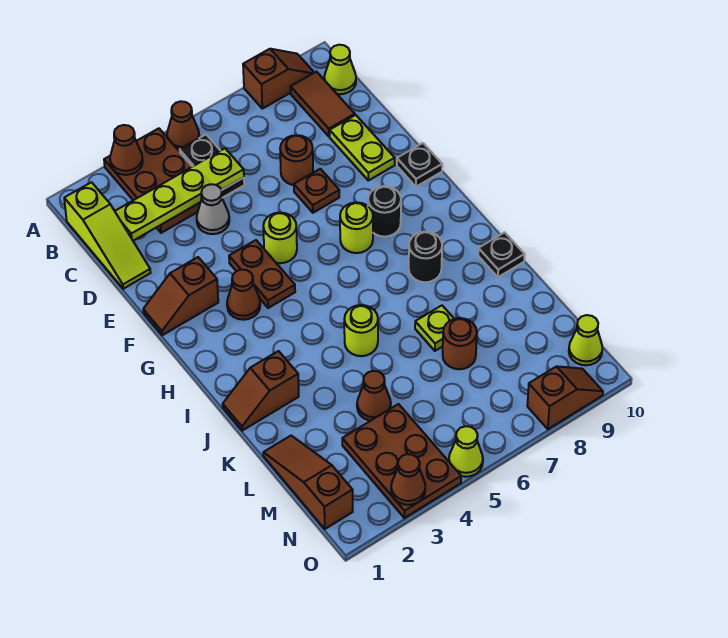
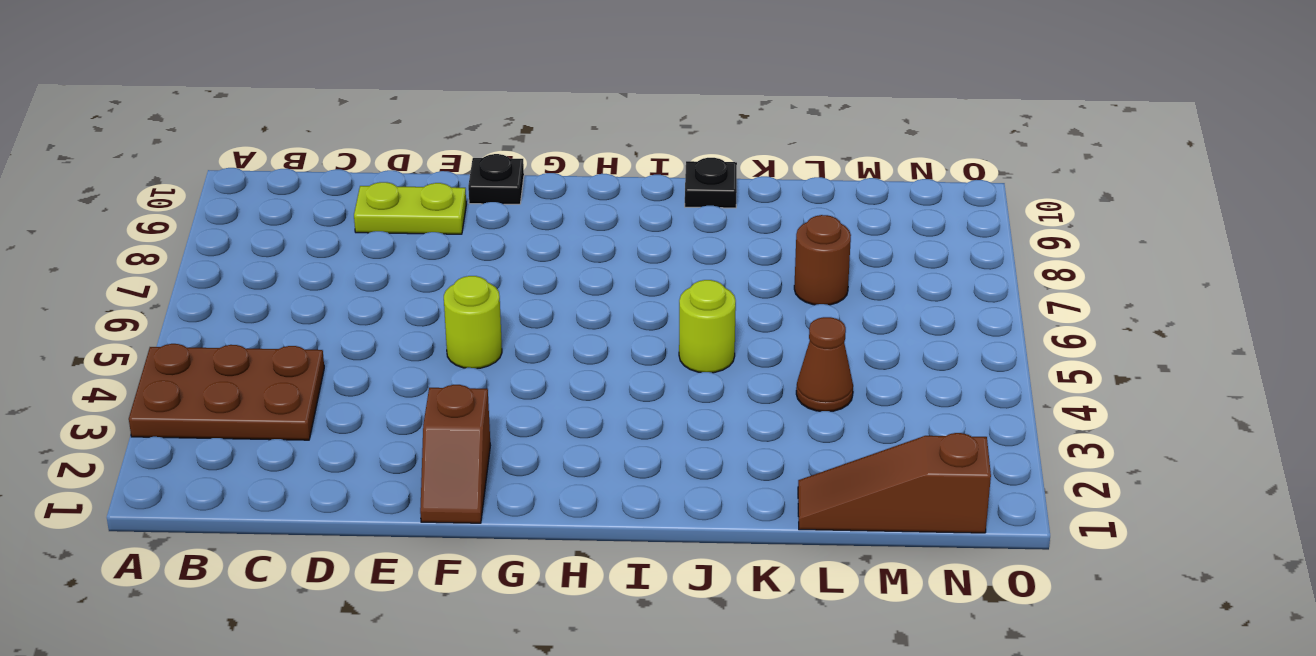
none -> brown 1x1 cone [167,101,199,151]
none -> brown 1x2 slope [243,49,314,109]
none -> lime 1x3 slope [64,182,150,289]
none -> black 1x2 plate [180,135,244,198]

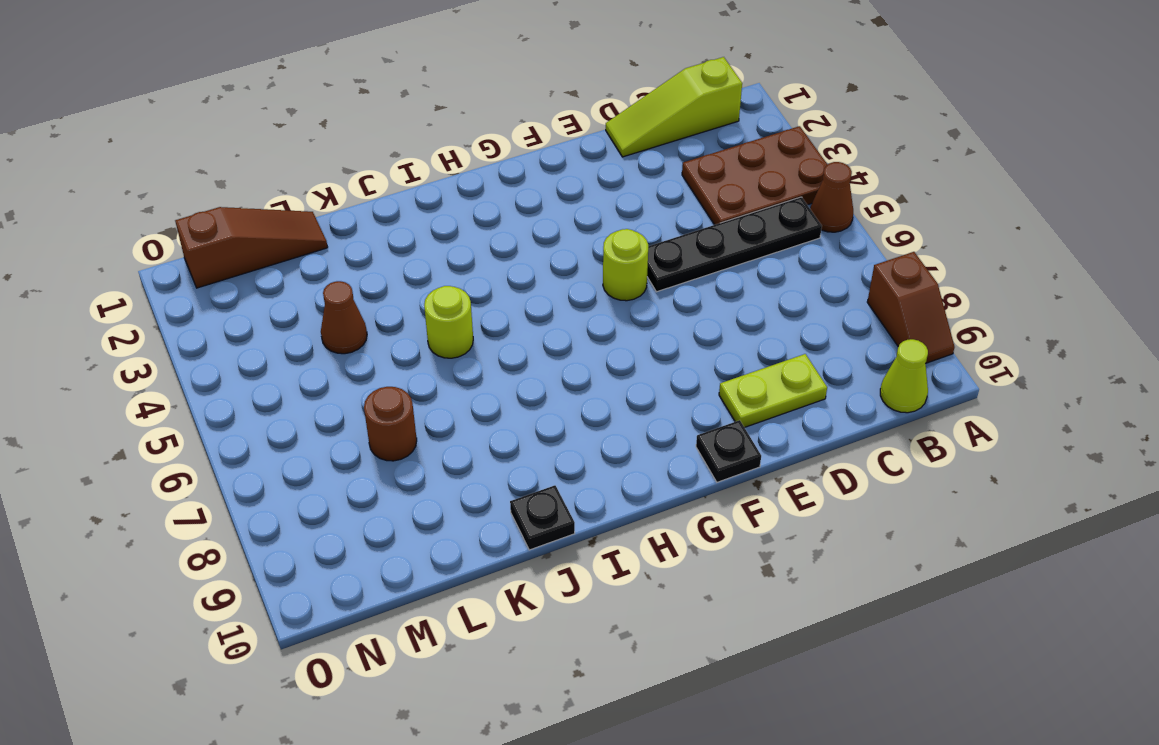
black 1x4 plate [647,197,822,292] -> black 1x2 plate [180,135,244,198]
none -> brown 1x2 tile [291,72,355,136]
none -> grey 1x1 cone [197,184,229,234]
none -> brown 1x1 round brick [280,135,313,185]
none -> brown 1x1 plate [294,169,339,213]

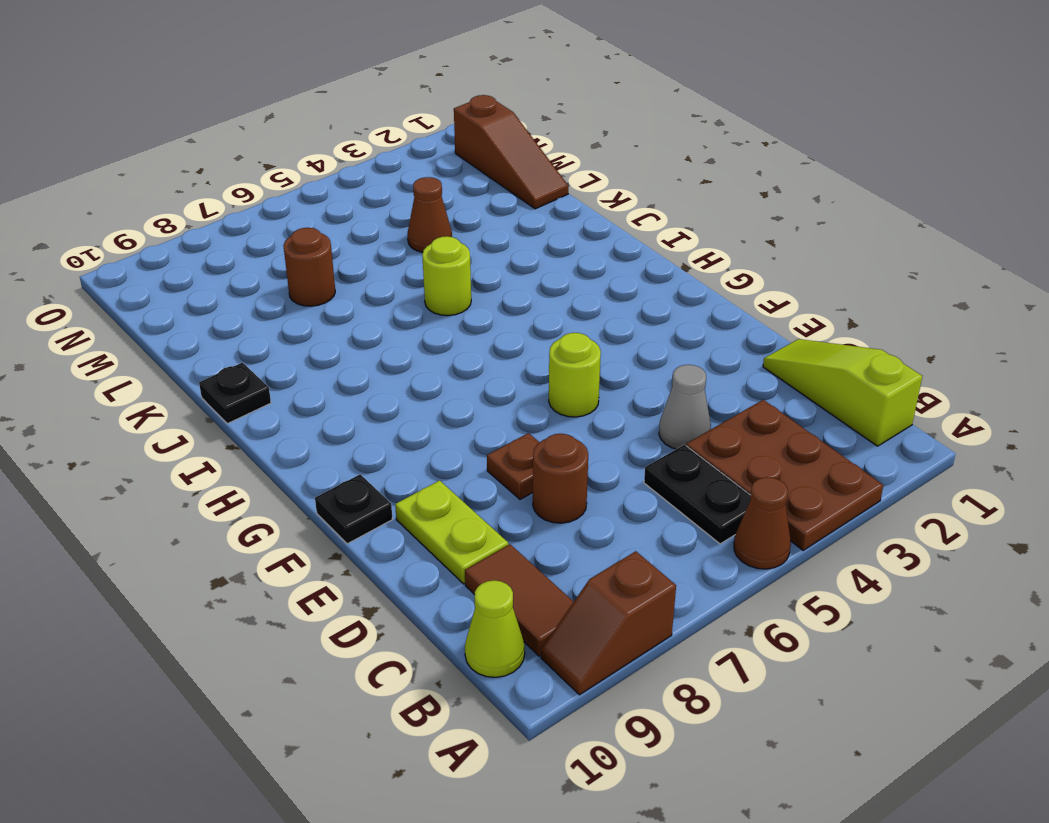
none -> brown 1x2 slope [143,257,218,335]
none -> brown 1x2 plate [229,240,295,308]
none -> brown 1x1 cone [227,270,260,320]
none -> lime 1x1 round brick [340,202,373,253]

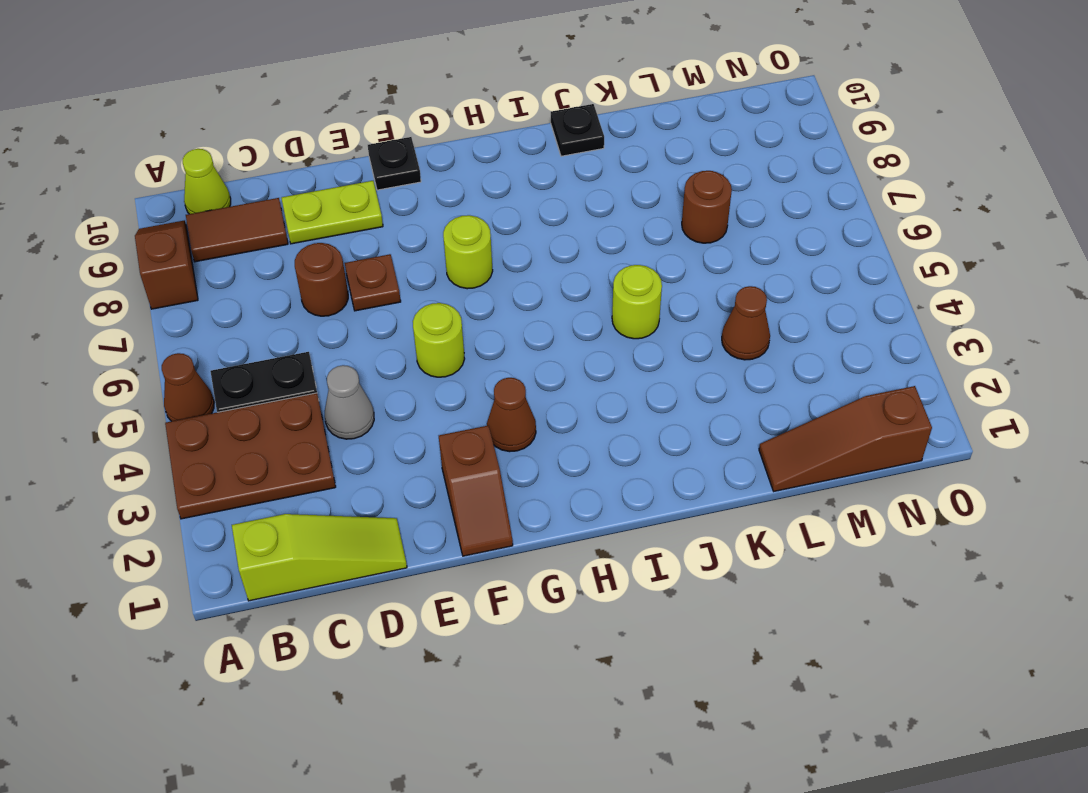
none -> brown 1x2 plate [229,240,295,308]
none -> black 1x1 round brick [368,186,401,237]
none -> black 1x1 round brick [409,232,442,282]
none -> brown 1x2 slope [223,351,299,431]

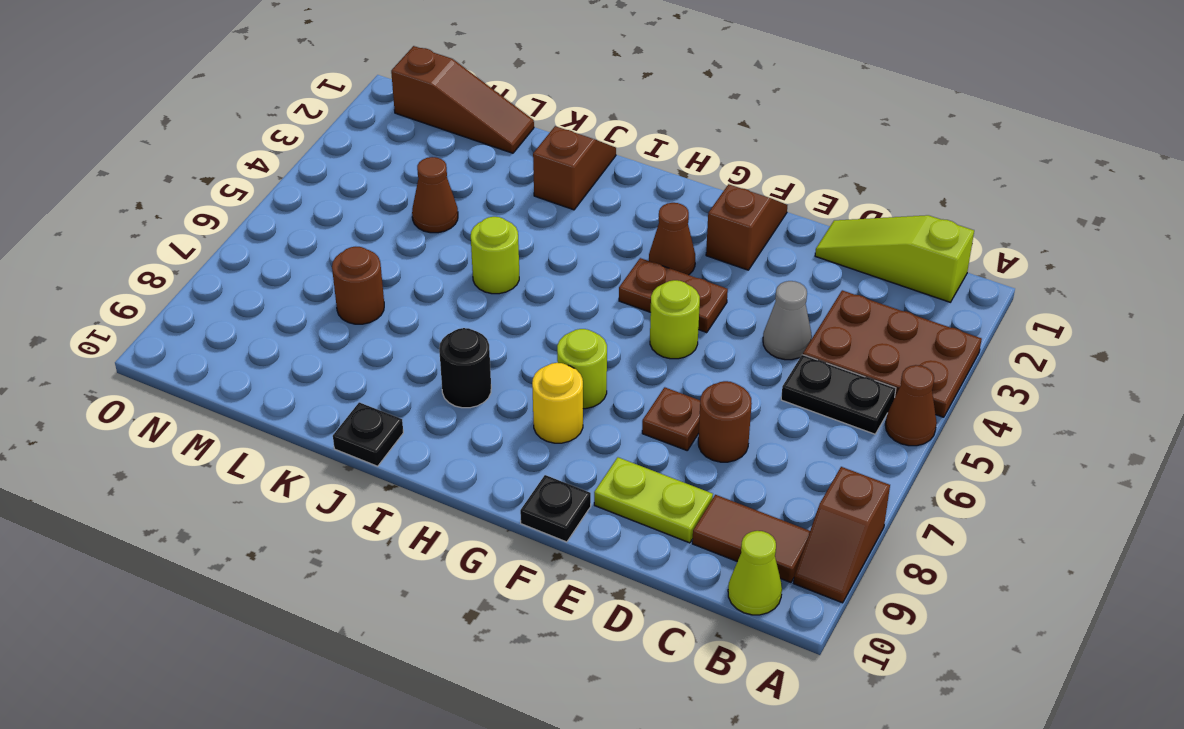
yellow 1x1 round brick [532,363,583,443] -> black 1x1 round brick [368,186,401,237]
none -> lime 1x1 plate [415,305,454,351]
none -> brown 2x3 plate [342,404,461,518]
none -> lime 1x1 cone [569,315,602,365]
none -> lime 1x1 cone [449,426,483,477]

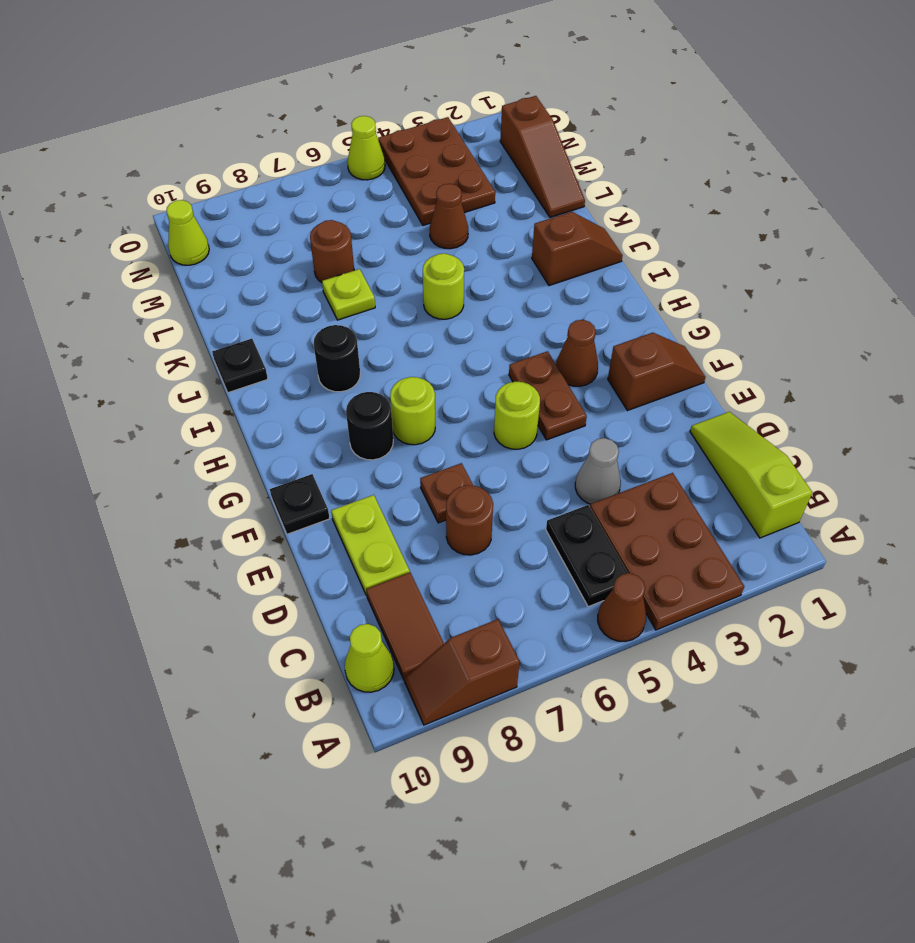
none -> brown 1x2 slope [527,366,603,429]
none -> brown 1x1 cone [110,125,143,175]
none -> lime 1x4 plate [115,148,244,241]
none -> brown 1x1 cone [391,454,425,505]

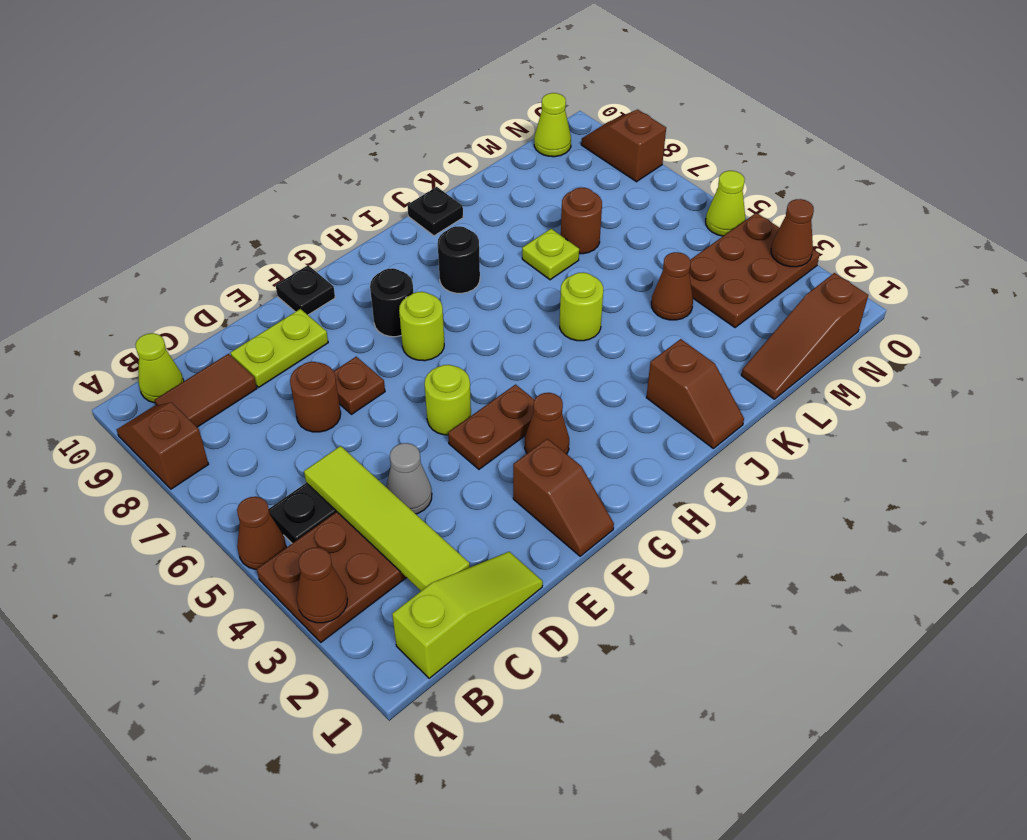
lime 1x4 tile [304,446,470,591] -> lime 1x4 plate [115,148,244,241]

